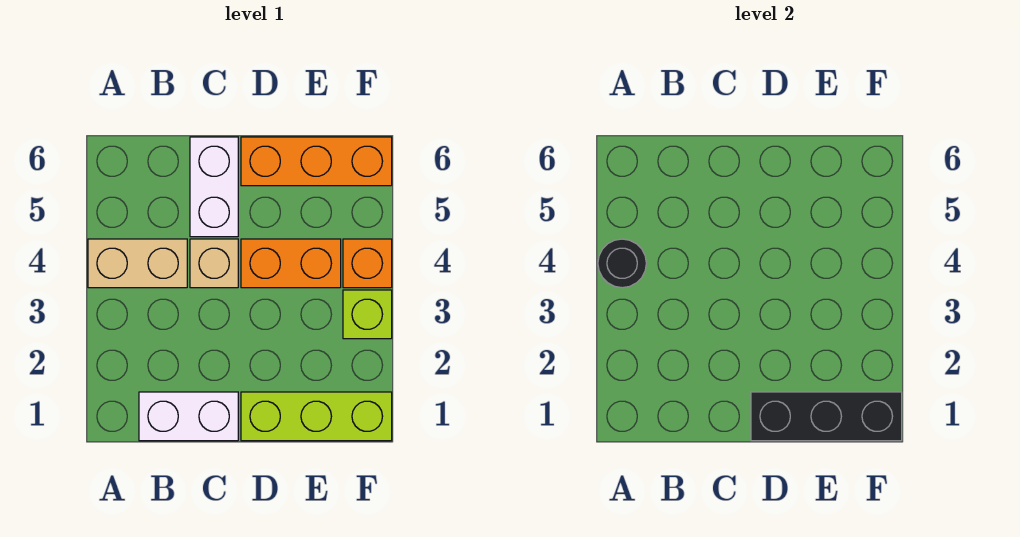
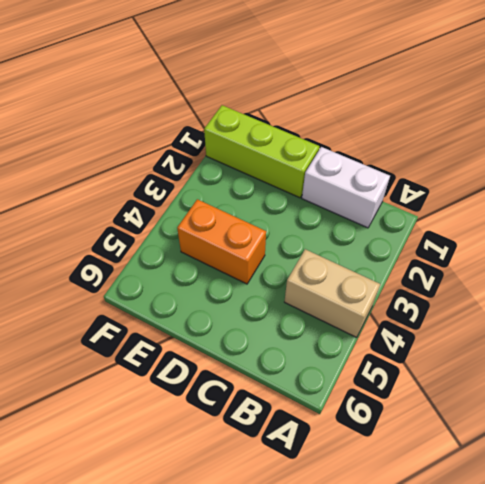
none -> tan 1x1 brick [190,239,238,288]
none -> white 1x2 brick [190,137,238,237]

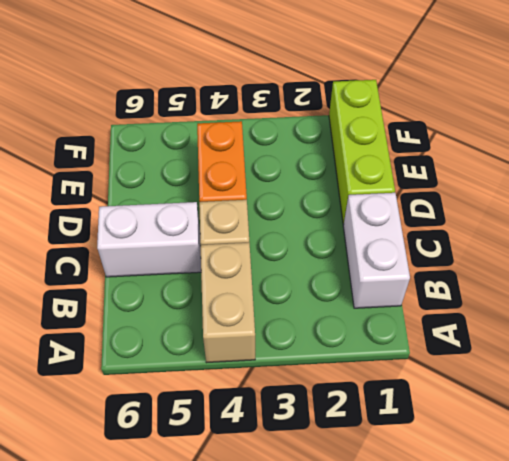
none -> orange 1x3 brick [241,137,392,186]
none -> lime 1x1 brick [343,290,392,339]

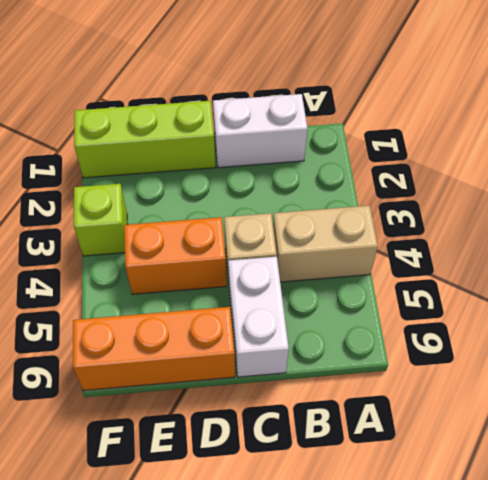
none -> orange 1x1 brick [343,239,392,288]
none -> black 1x1 round brick [598,239,646,288]

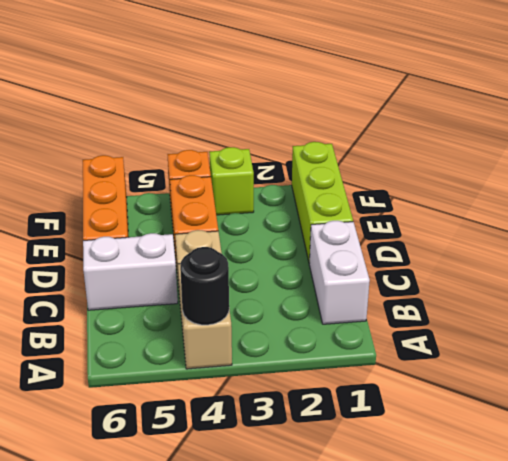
none -> black 1x3 brick [751,392,902,441]

